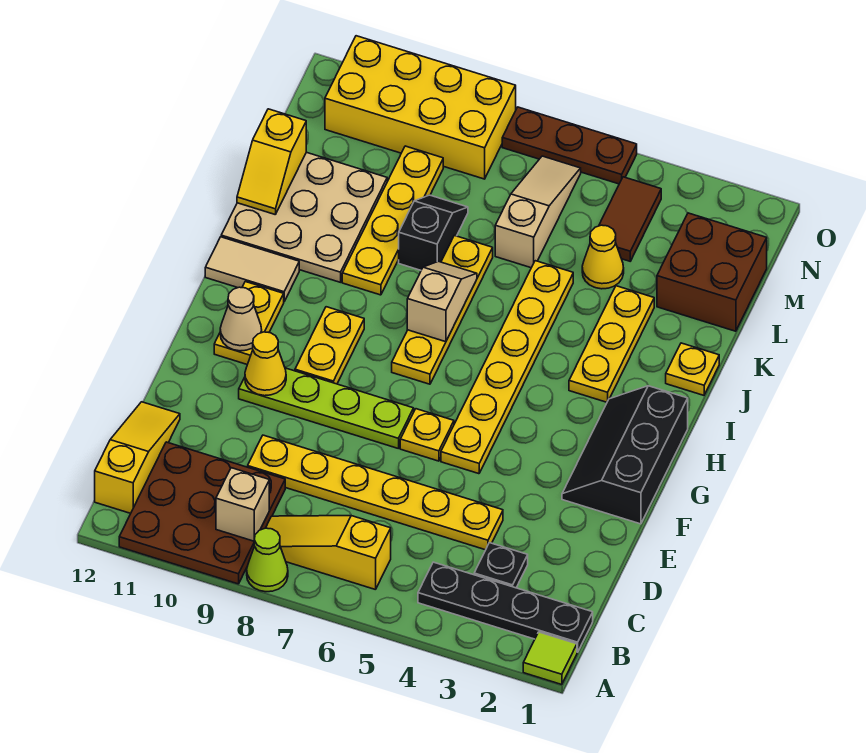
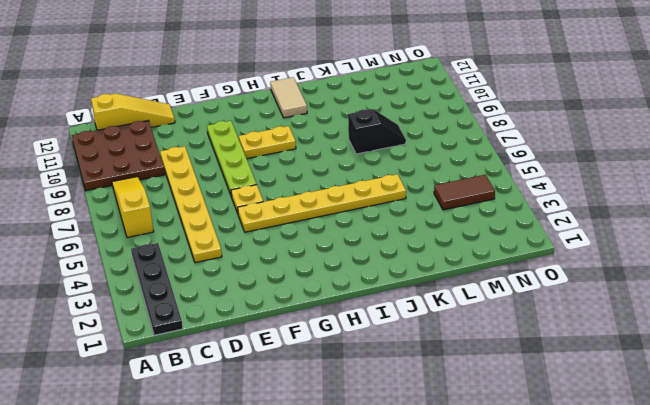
none -> lime 1x1 tile [523,632,577,685]
none -> lime 1x1 cone [247,528,288,592]
none -> black 1x1 plate [474,543,528,588]
none -> black 2x3 slope [562,386,688,524]

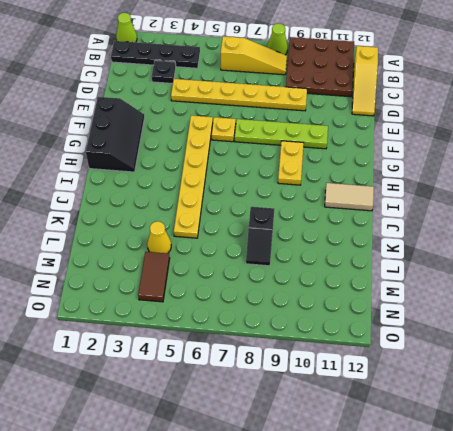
lime 1x1 cone [116,13,137,42] -> lime 1x1 tile [523,632,577,685]
none -> yellow 1x2 plate [214,282,284,365]
none -> yellow 1x4 plate [392,235,493,384]
none -> yellow 1x3 plate [569,286,654,402]
none -> yellow 1x1 plate [666,343,719,395]

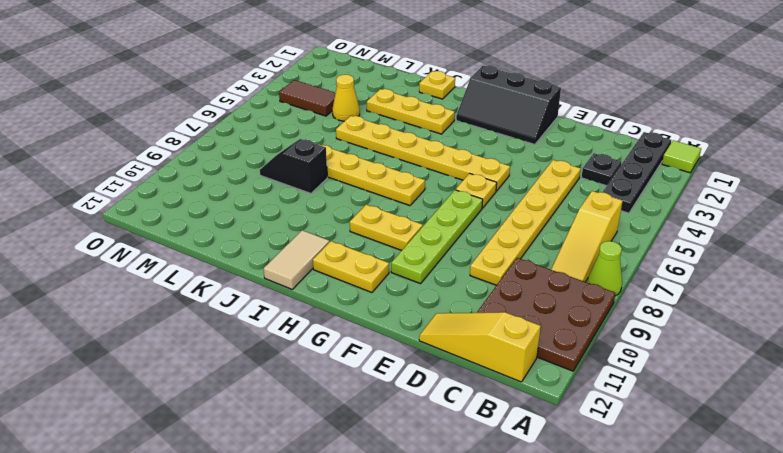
none -> yellow 1x4 plate [342,146,443,295]
none -> tan 3x3 plate [221,152,387,282]
none -> brown 2x2 brick [657,213,767,331]
none -> tan 1x3 slope [495,156,581,268]

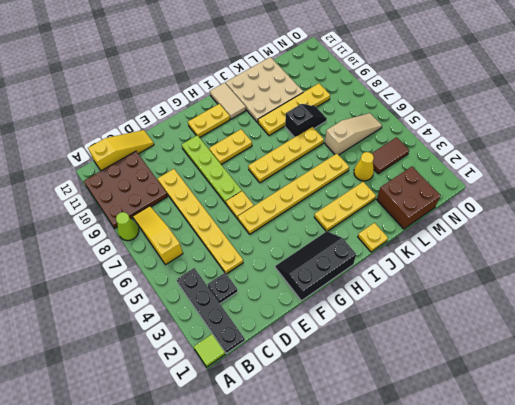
none -> yellow 2x4 brick [325,36,516,179]
none -> brown 1x3 plate [502,107,637,184]
none -> tan 1x1 brick [216,468,269,541]
none -> yellow 1x1 cone [245,332,286,396]

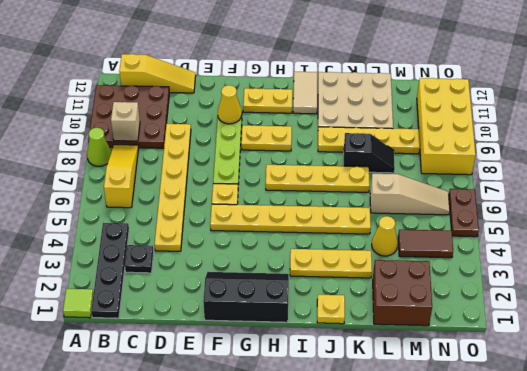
brown 1x2 plate [449,189,479,237] -> brown 1x3 plate [502,107,637,184]
none -> tan 1x1 cone [220,287,262,351]
none -> tan 1x2 slope [407,261,477,342]
none -> yellow 1x2 slope [237,109,306,215]

